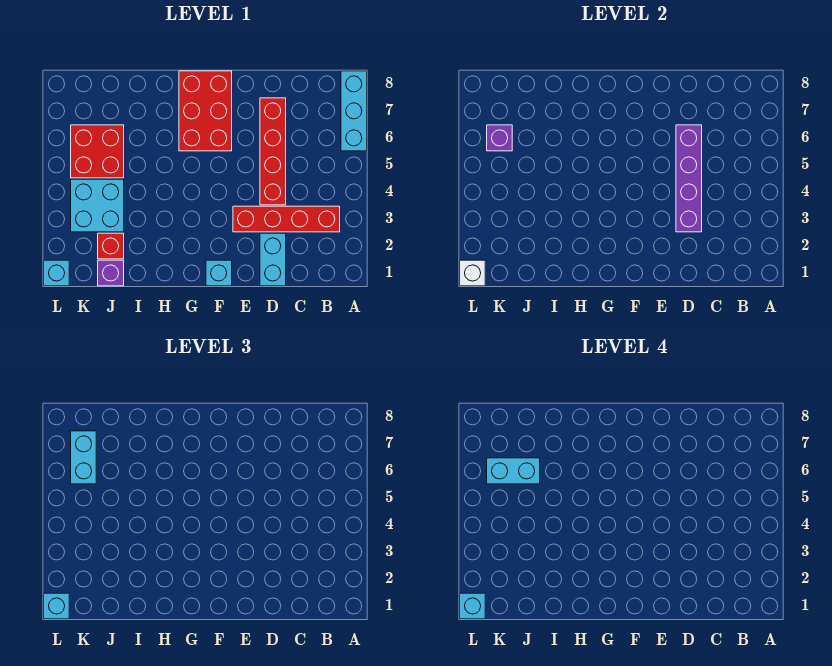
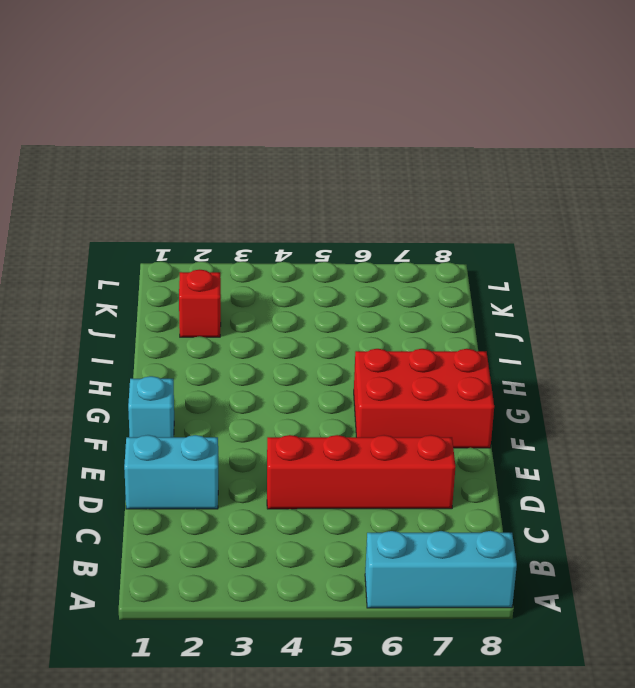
none -> red 1x4 brick [233,206,340,232]
none -> purple 1x1 brick [98,260,124,286]
none -> cyan 2x2 brick [71,179,124,232]

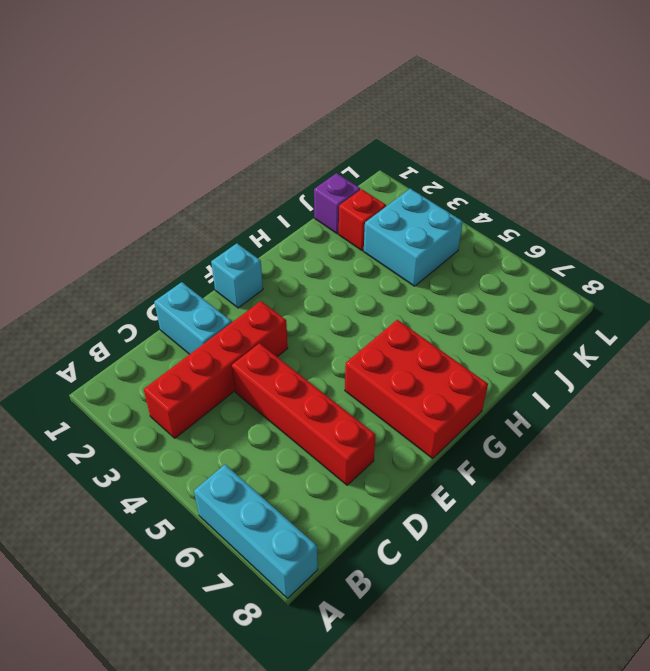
none -> red 2x2 brick [71,125,124,178]
none -> cyan 1x1 brick [44,260,69,286]
none -> purple 1x4 brick [676,125,702,232]

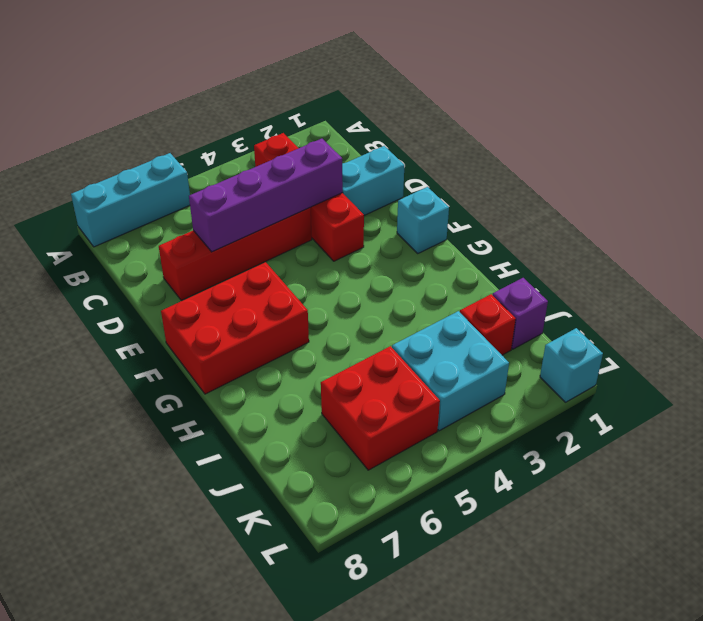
none -> purple 1x1 brick [487,125,512,151]
none -> white 1x1 brick [460,260,485,286]
none -> cyan 1x2 brick [71,431,96,484]

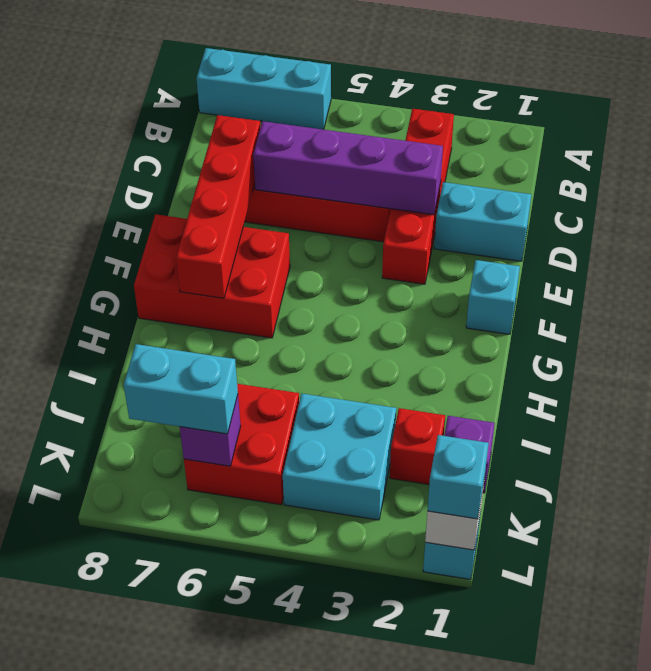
red 1x4 brick [176,115,260,298] -> none
none -> cyan 1x2 brick [487,458,540,484]
none -> cyan 1x1 brick [460,593,485,619]

